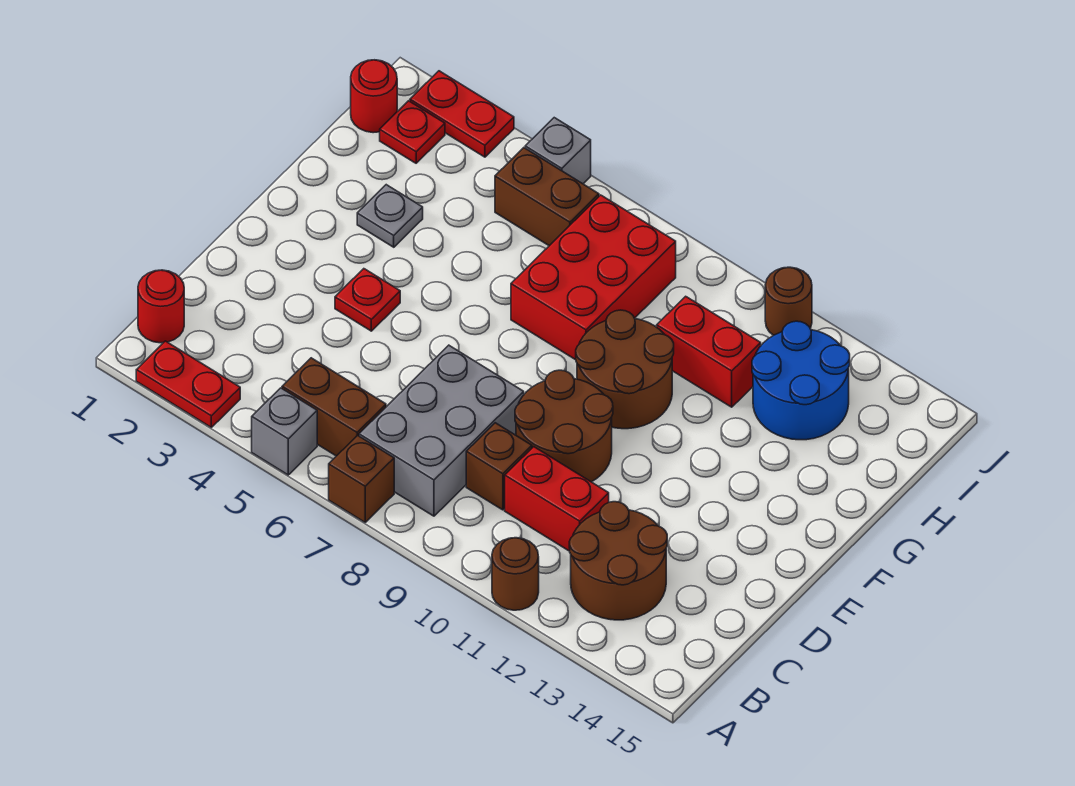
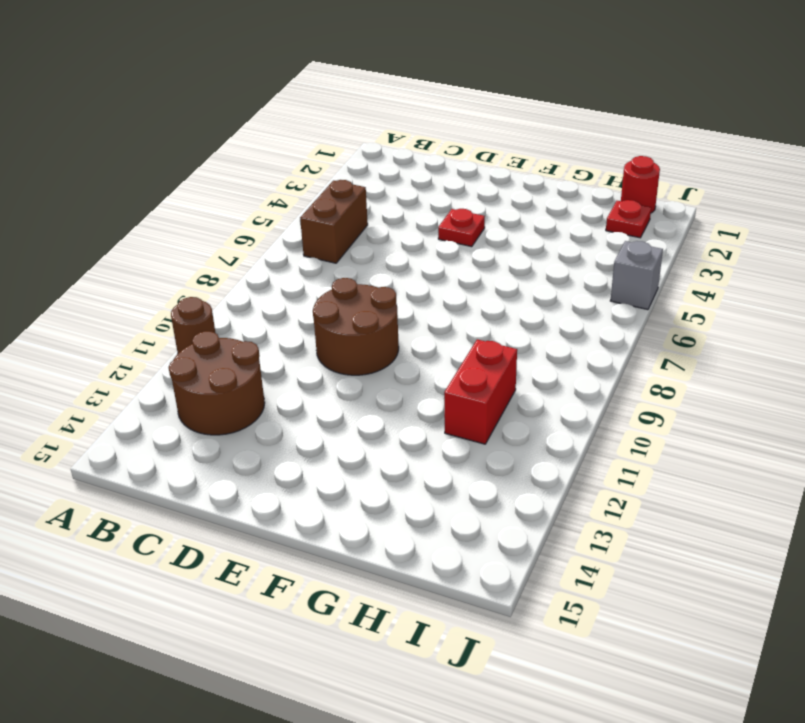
none -> red 1x2 plate [136,341,240,427]
none -> grey 1x1 brick [252,388,317,475]
none -> brown 1x1 brick [329,435,394,522]

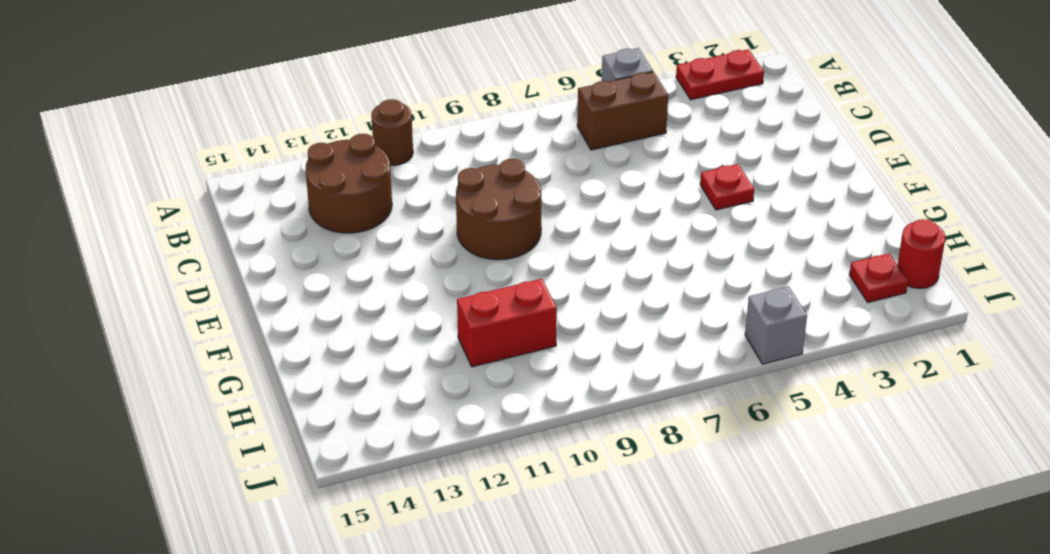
none -> brown 1x1 brick [329,435,394,522]
none -> red 1x1 round brick [138,270,184,343]
none -> grey 2x3 brick [359,345,524,516]

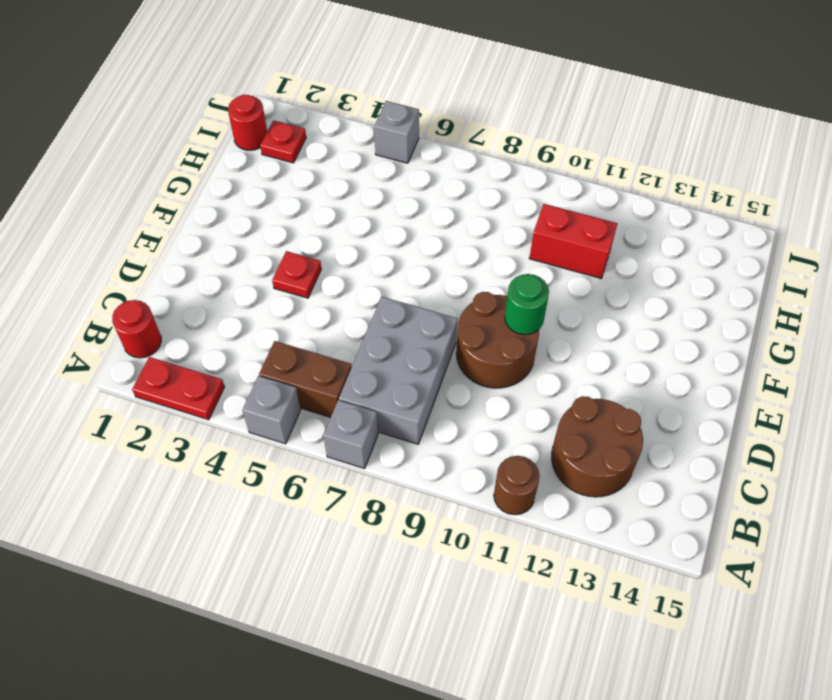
grey 1x1 brick [323,400,378,469] -> brown 1x1 brick [329,435,394,522]
green 1x1 round brick [505,274,549,335] -> none
none -> brown 1x1 brick [466,423,532,510]
none -> red 1x2 brick [505,447,609,551]
none -> brown 2x2 round brick [576,310,674,429]

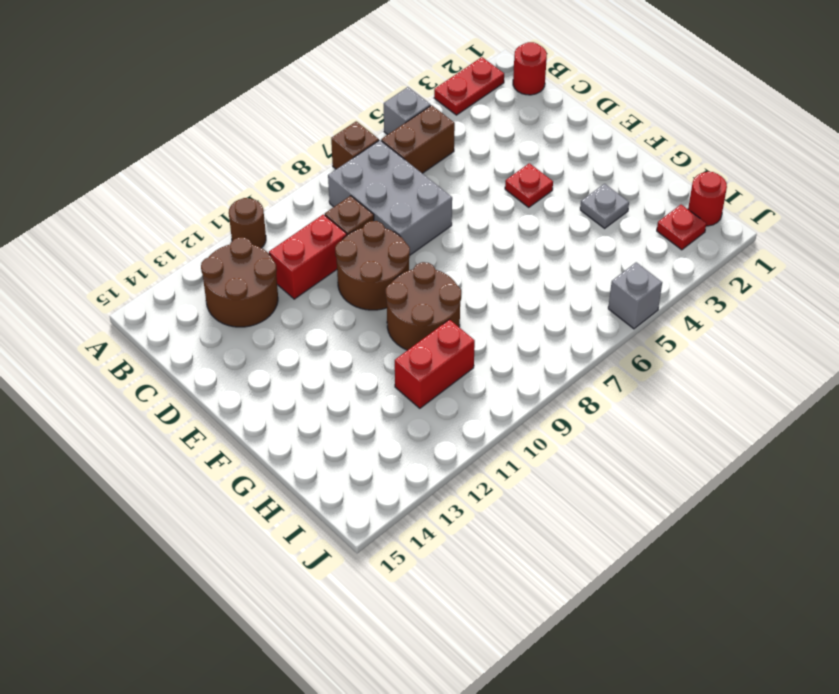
none -> red 2x3 brick [511,195,676,360]
none -> blue 2x2 round brick [752,321,850,440]
none -> brown 1x2 brick [495,148,599,246]

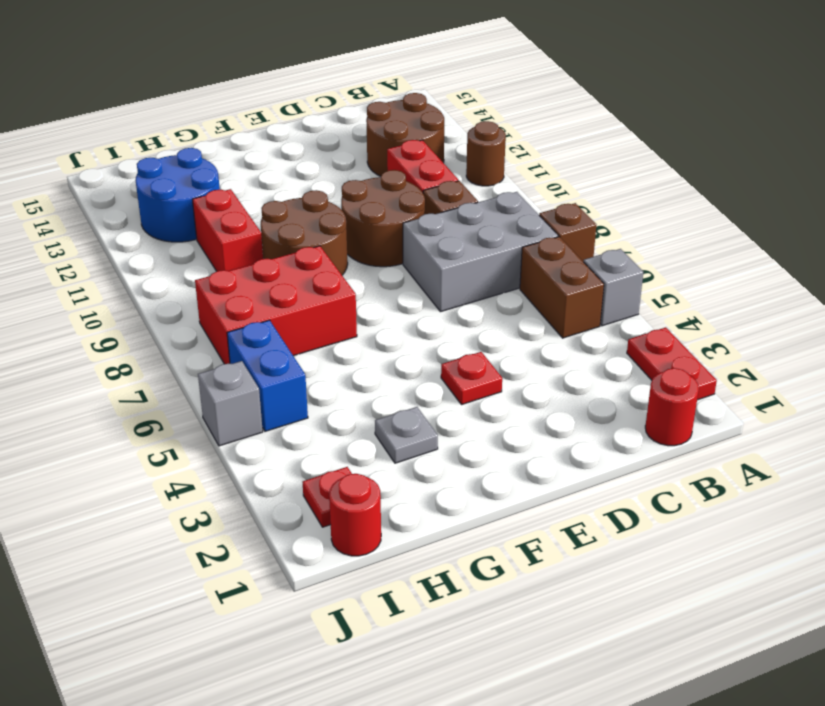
blue 1x2 brick [227,320,308,431] -> brown 1x2 brick [495,148,599,246]
none -> red 1x2 plate [410,71,514,157]
none -> brown 1x1 round brick [765,267,812,335]

